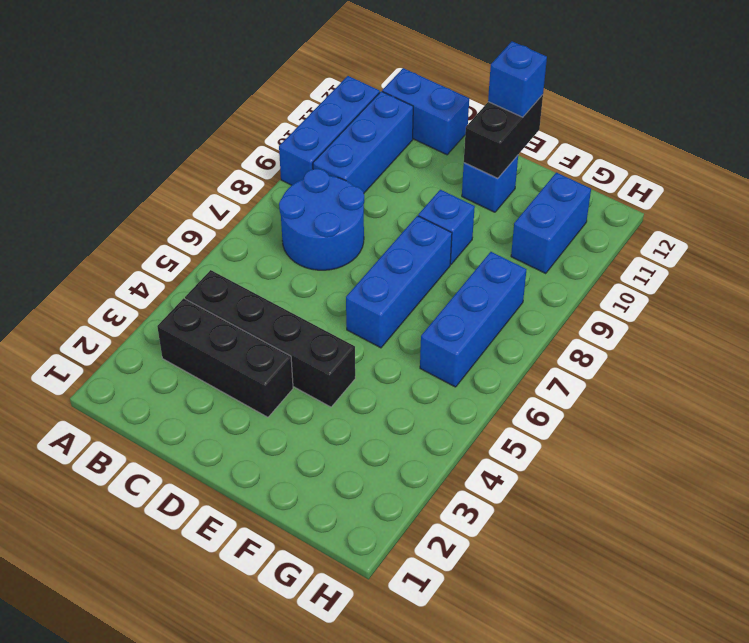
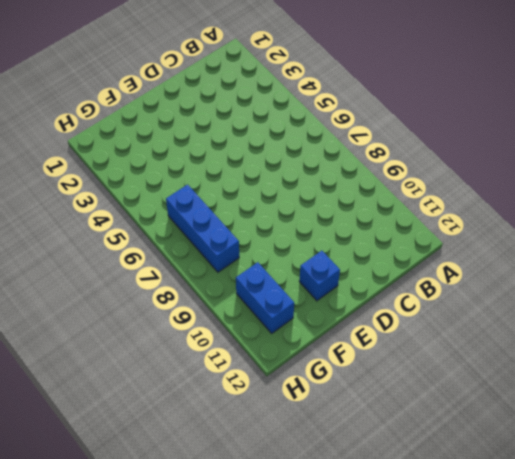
none -> blue 1x3 brick [279,76,380,185]
none -> black 1x3 brick [157,298,293,417]
none -> black 1x4 brick [185,270,355,407]

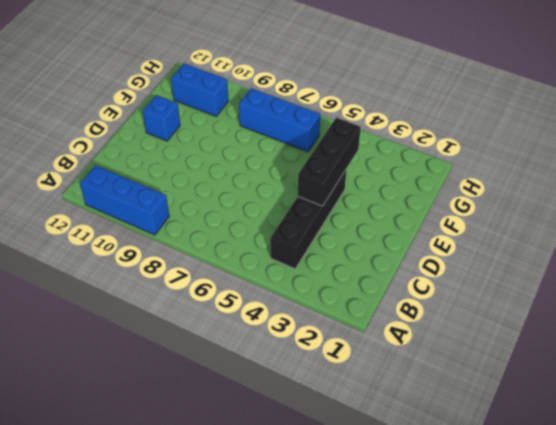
black 1x3 brick [298,118,361,206] -> black 1x3 brick moved to [157,298,293,417]
none -> blue 2x2 round brick [279,169,364,270]
none -> blue 1x3 brick [313,91,413,193]
none -> blue 1x2 brick [382,68,469,155]

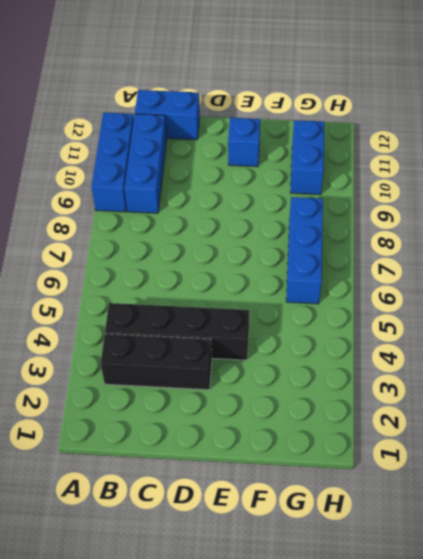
none -> blue 2x2 round brick [279,169,364,270]
none -> blue 1x3 brick [346,216,452,348]
none -> blue 1x1 brick [418,190,475,264]

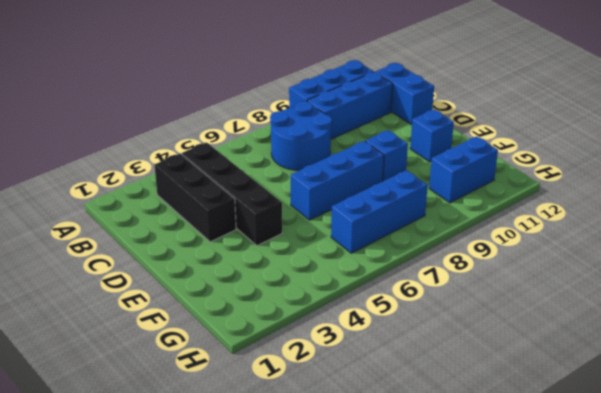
none -> black 1x2 brick [464,95,543,178]
none -> blue 1x1 brick [488,41,547,117]

